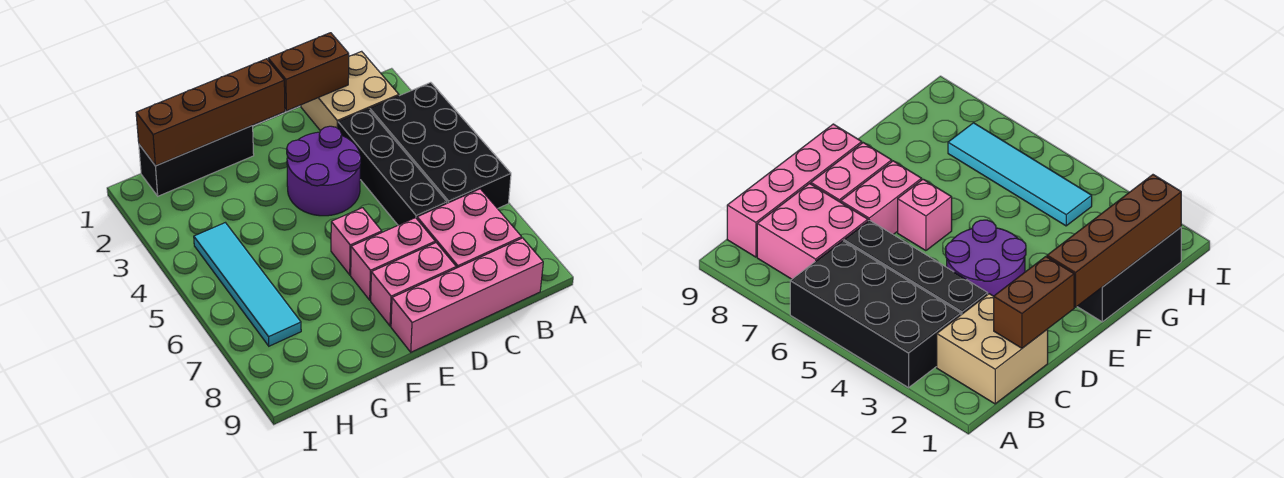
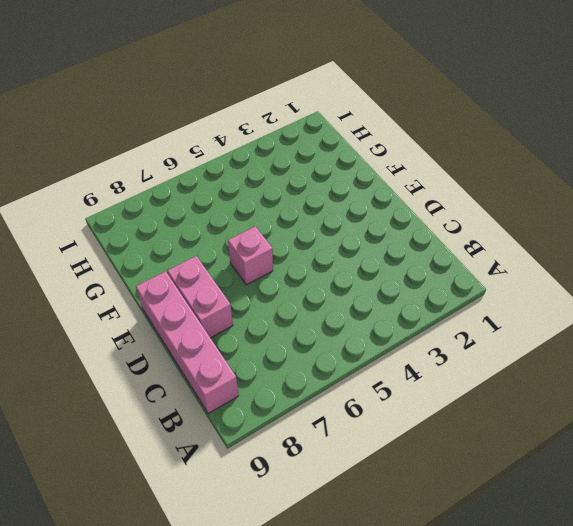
none -> black 2x4 brick [370,82,511,209]
none -> tan 2x2 brick [301,51,399,131]
none -> pink 2x2 brick [417,189,522,268]

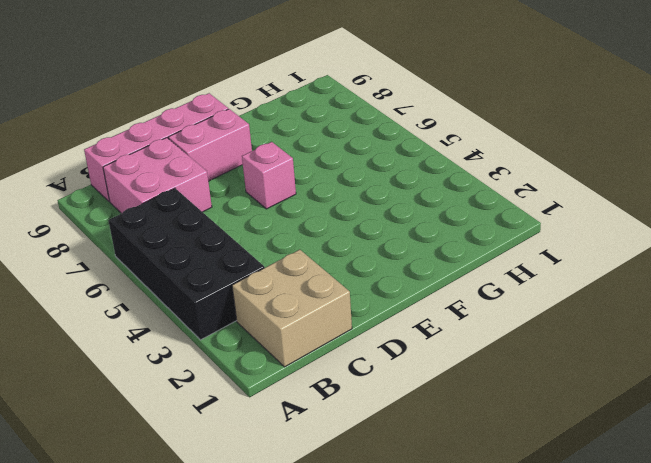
none -> black 1x4 brick [338,109,447,225]
none -> purple 2x2 round brick [287,126,361,216]
none -> pink 1x2 brick [351,218,435,300]

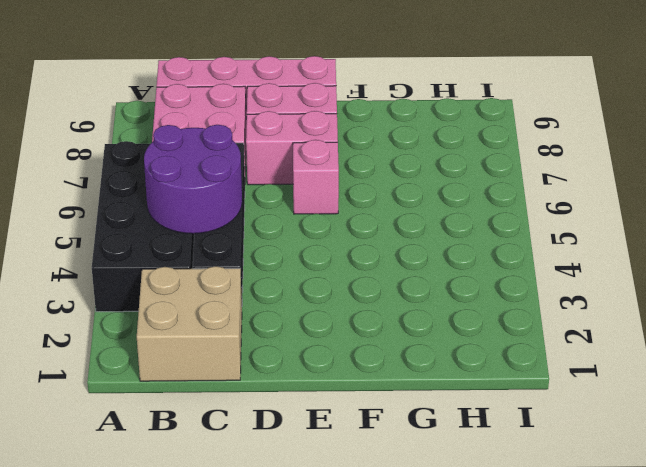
purple 2x2 round brick [144,125,242,234] -> purple 2x2 round brick moved to [287,126,361,216]
none -> black 1x3 brick [139,125,254,196]
none -> cyan 1x4 tile [194,223,301,346]
none -> brown 1x2 brick [268,33,349,111]

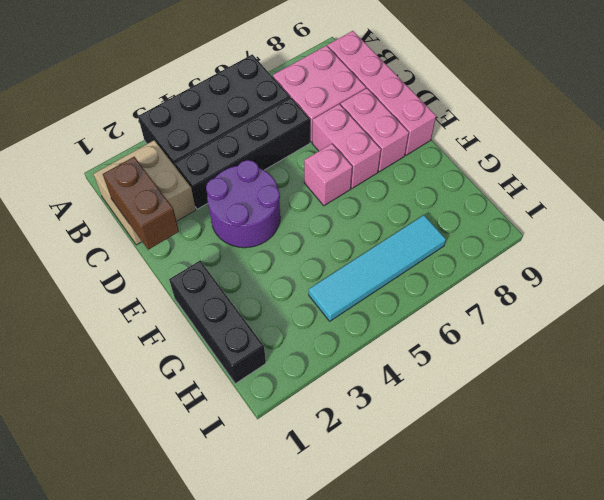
none -> brown 1x4 brick [136,59,285,166]

